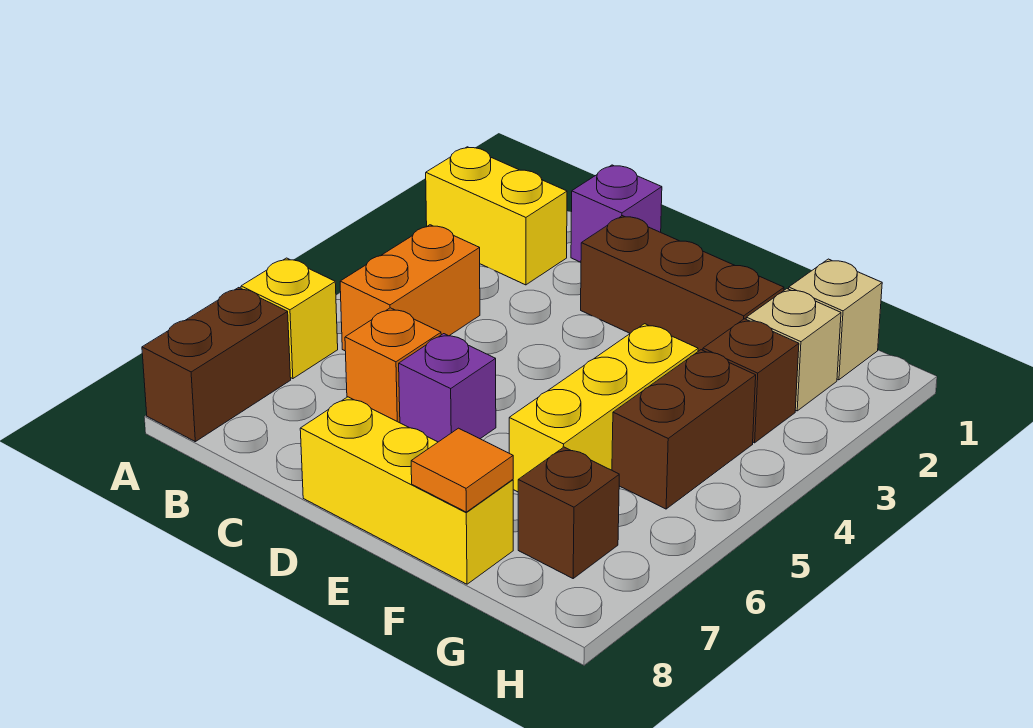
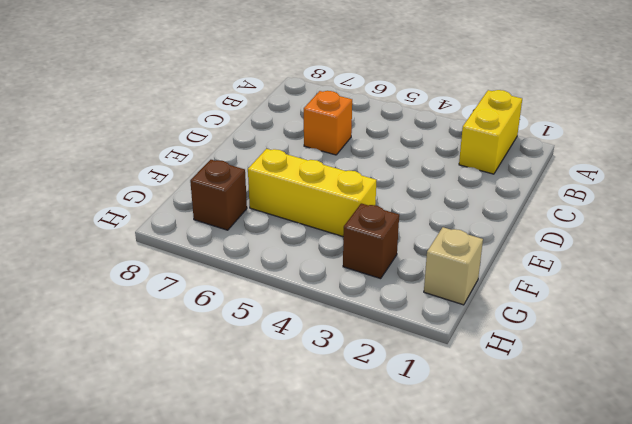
none -> yellow 1x1 brick [241,258,338,379]
none -> brown 1x2 brick [142,288,291,442]
none -> orange 1x2 brick [340,225,480,351]

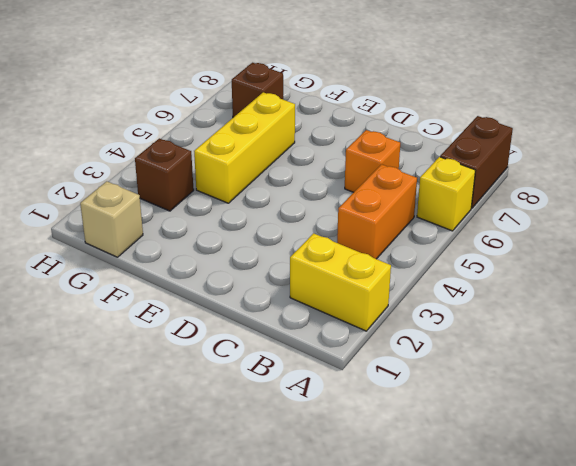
none -> purple 1x1 brick [571,165,662,262]
none -> brown 1x3 brick [581,216,784,351]
none -> purple 1x1 brick [399,334,496,442]

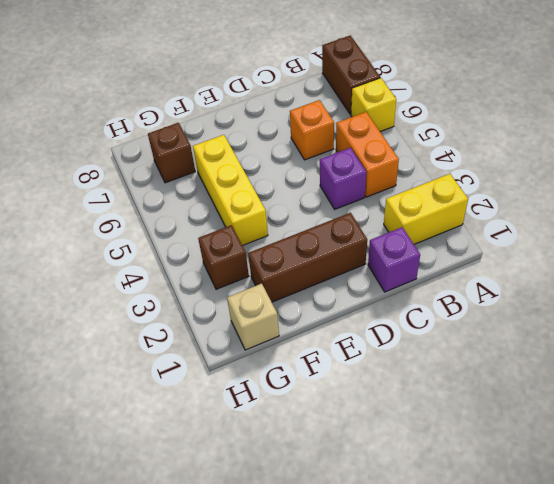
purple 1x1 brick [320,148,366,209] -> purple 1x1 brick moved to [399,334,496,442]
none -> yellow 1x3 brick [300,397,513,584]
none -> tan 1x1 brick [746,289,841,411]
none -> brown 1x2 brick [612,350,756,509]

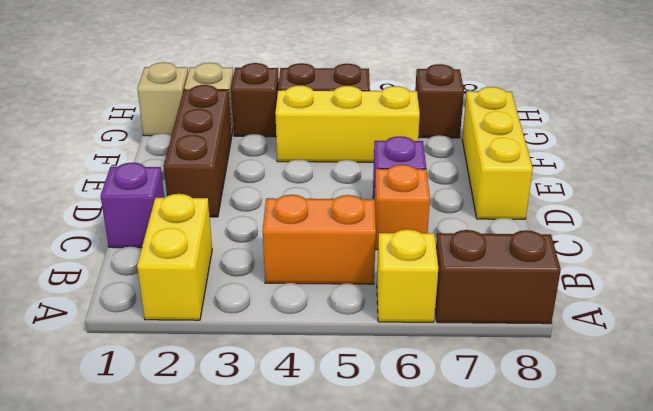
none -> orange 1x1 tile [411,428,513,512]

